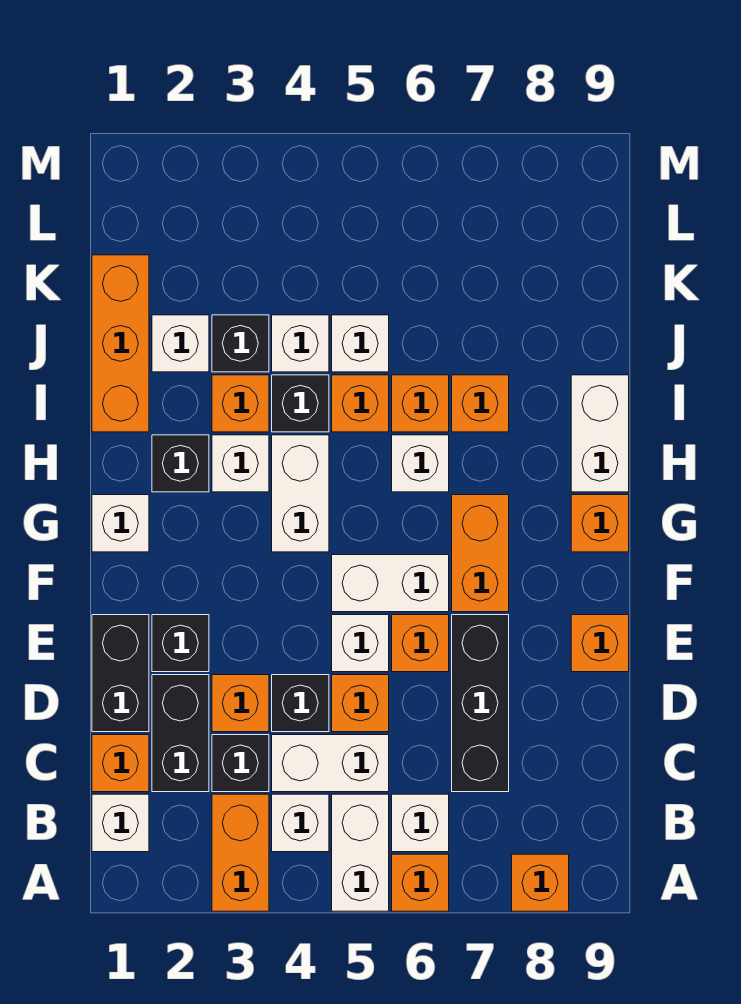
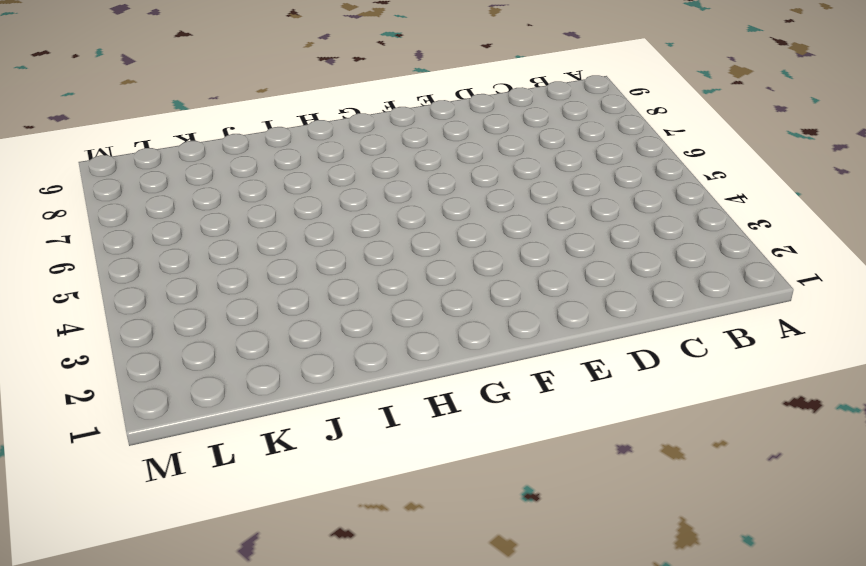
none -> orange 1x2 brick [212,794,269,911]
none -> white 1x2 brick [332,794,389,911]
none -> orange 1x1 brick [392,854,449,911]
none -> orange 1x1 brick [512,854,569,911]

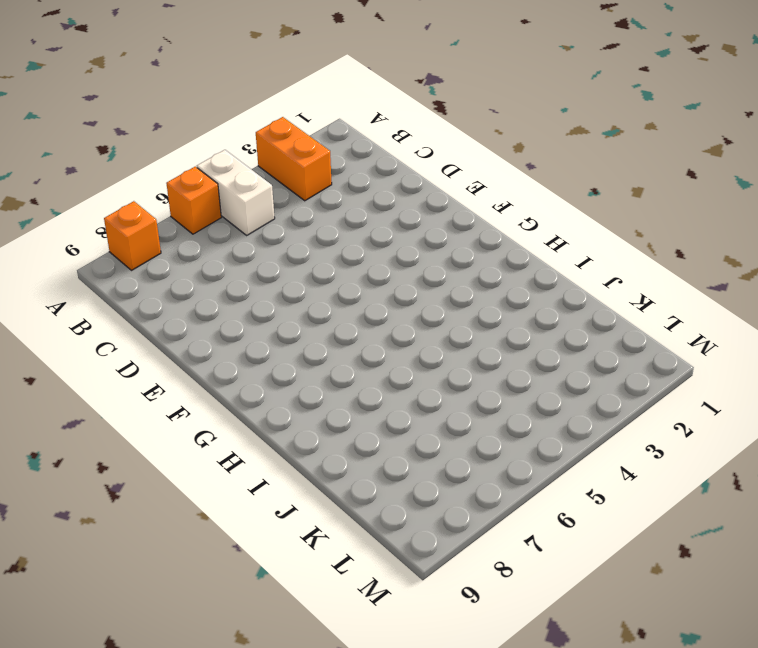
none -> white 1x1 brick [92,794,149,852]
none -> white 1x1 brick [272,794,329,852]
none -> white 1x1 brick [392,794,449,852]
none -> orange 1x1 brick [92,735,149,792]

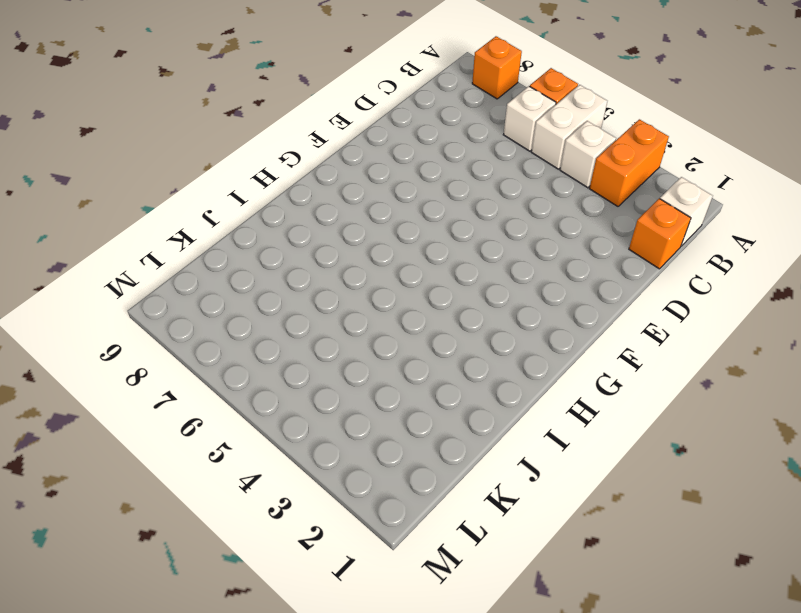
none -> black 1x2 brick [152,675,209,792]
none -> black 1x1 brick [212,735,269,792]
none -> white 1x2 brick [272,735,389,792]
none -> black 1x3 brick [452,615,509,792]

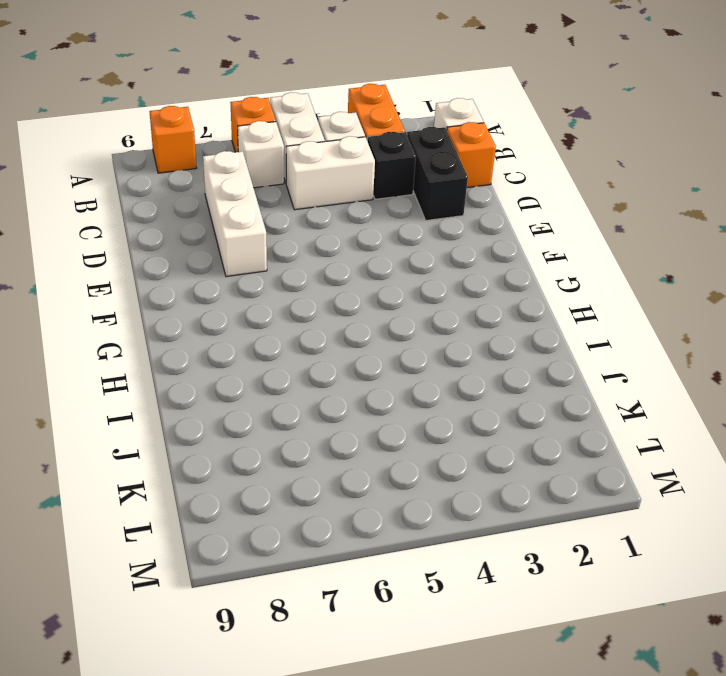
white 1x3 brick [203,151,267,276] -> black 1x3 brick [452,615,509,792]
none -> black 1x2 brick [92,615,149,732]
none -> orange 1x1 brick [212,675,269,732]
none -> black 1x1 brick [272,675,329,732]
none -> orange 1x1 brick [332,675,389,732]

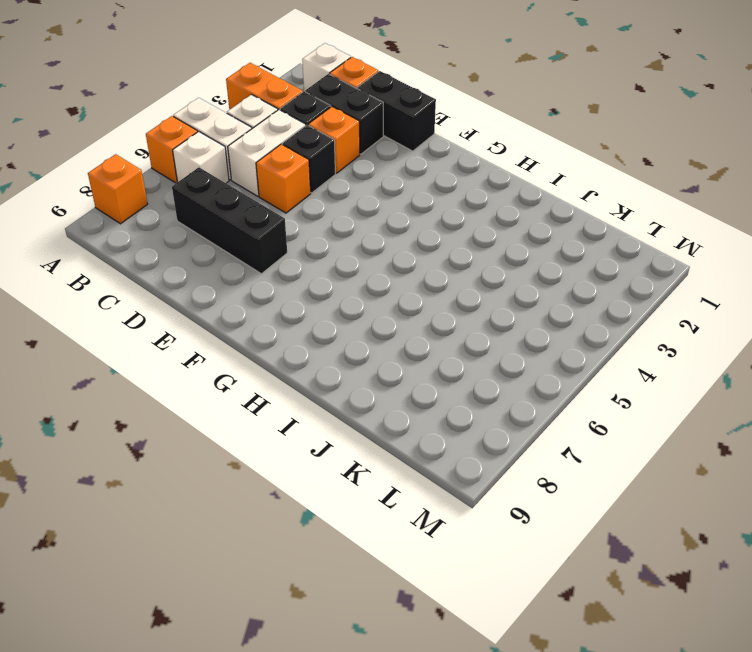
none -> black 1x1 brick [152,615,209,672]
none -> white 1x1 brick [332,615,389,672]
none -> orange 1x1 brick [392,615,449,672]
none -> orange 1x1 brick [571,615,629,672]

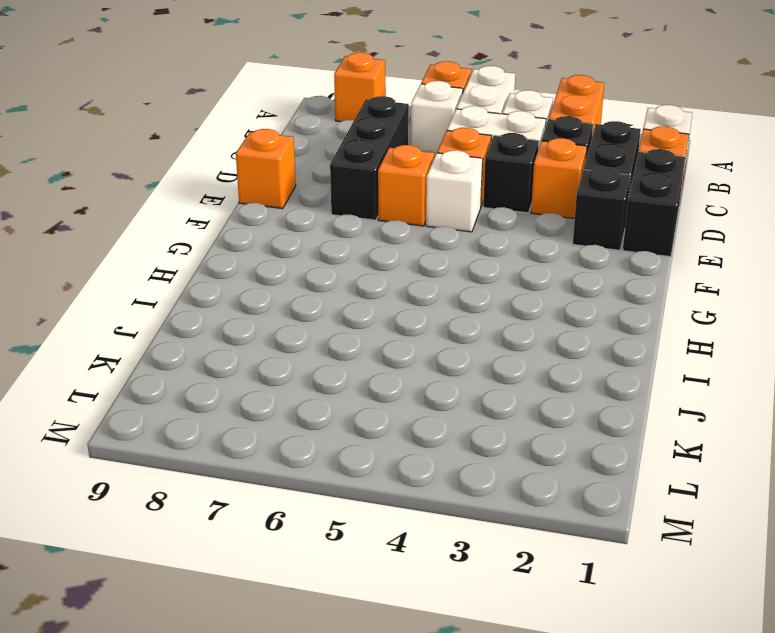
none -> white 1x2 brick [332,555,449,612]
none -> orange 1x2 brick [452,495,509,612]
none -> white 1x1 brick [92,495,149,552]
none -> white 1x2 brick [272,435,329,552]

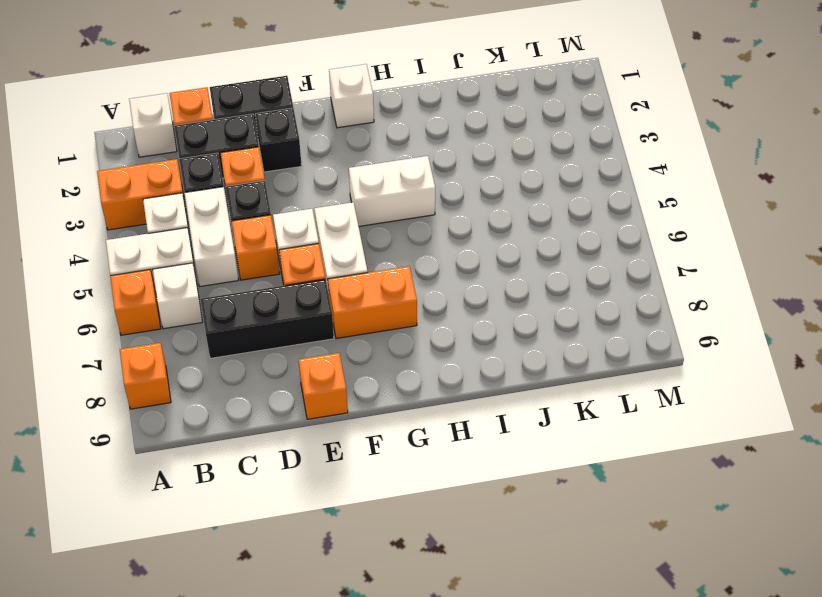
none -> orange 1x1 brick [571,495,629,552]
none -> black 1x1 brick [152,435,209,492]
none -> white 1x1 brick [212,435,269,492]
none -> white 1x1 brick [392,435,449,492]

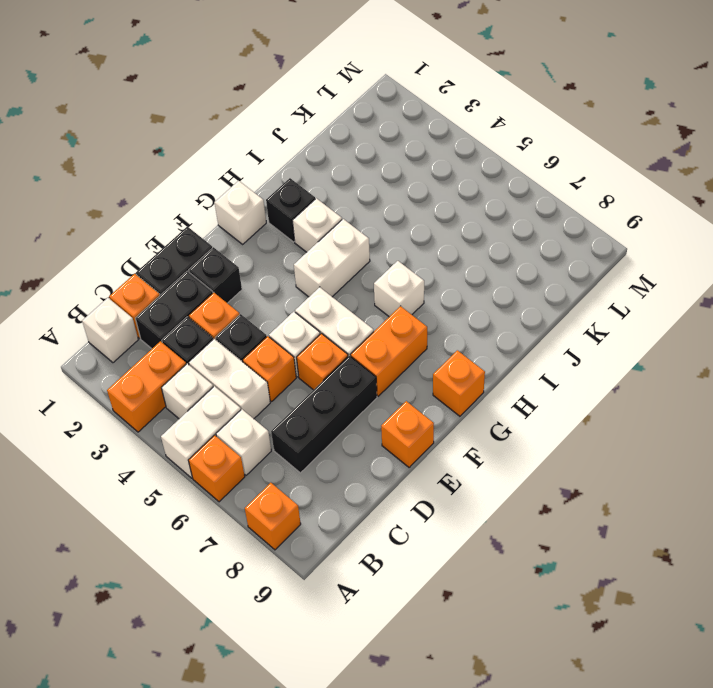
none -> white 1x2 brick [571,375,629,492]
none -> orange 1x3 brick [92,255,149,432]
none -> orange 1x1 brick [212,375,269,432]
none -> black 1x1 brick [272,375,329,432]

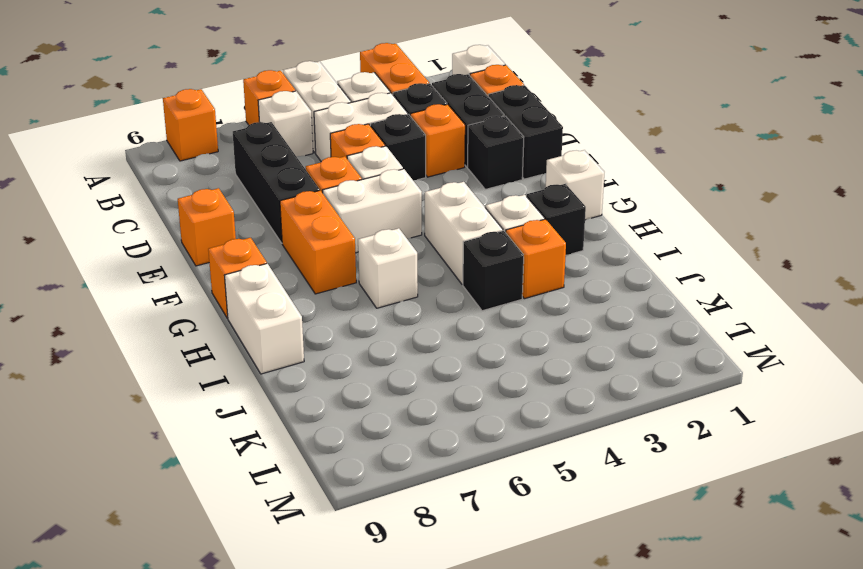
none -> orange 1x3 brick [92,255,149,432]
none -> orange 1x1 brick [332,375,389,432]
none -> orange 1x1 brick [392,375,449,432]
none -> orange 1x1 brick [452,375,509,432]

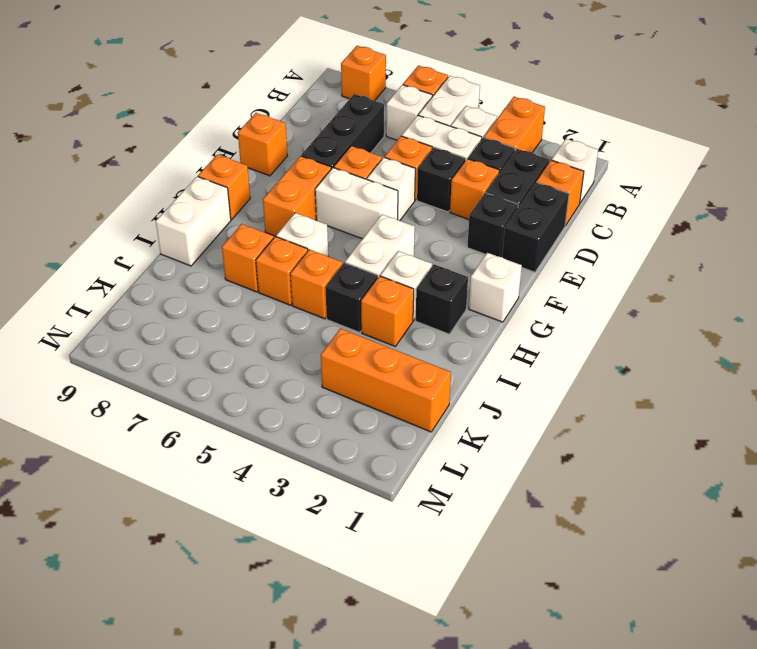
orange 1x3 brick [321,329,451,432] -> orange 1x3 brick turned to [92,255,149,432]
none -> white 1x1 brick [152,315,209,372]
none -> black 1x1 brick [212,315,269,372]
none -> white 1x1 brick [272,315,329,372]
none -> white 1x1 brick [332,315,389,372]

